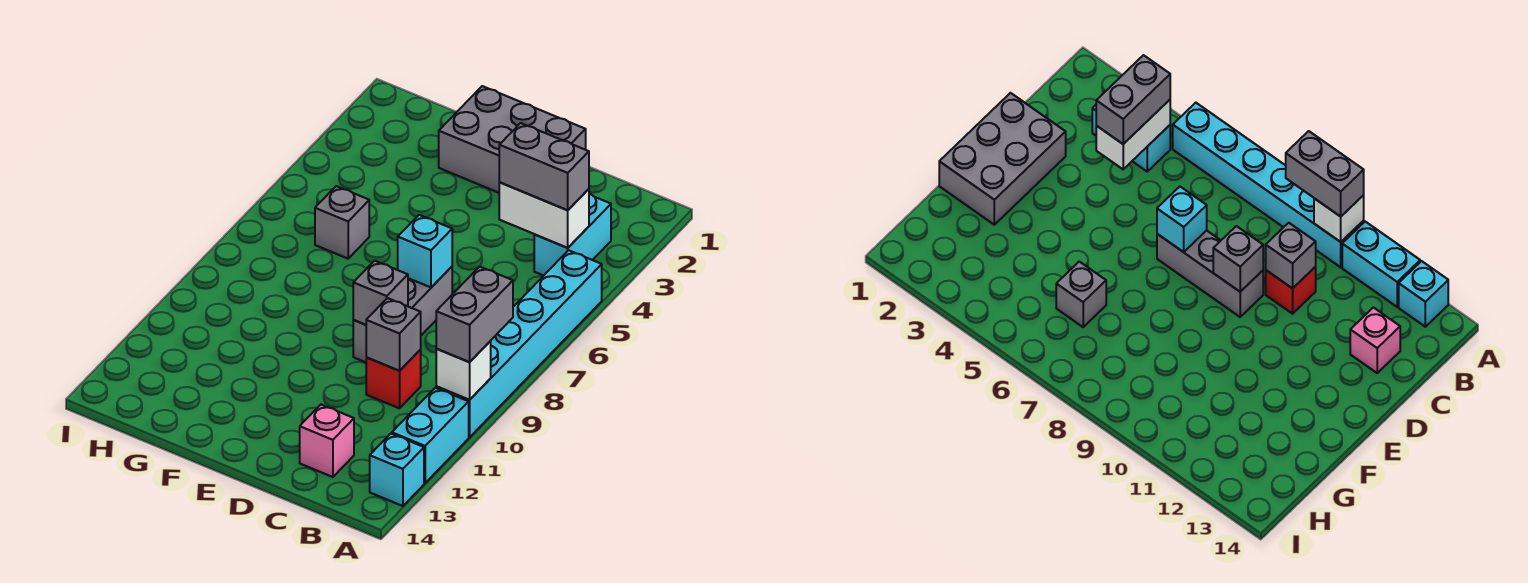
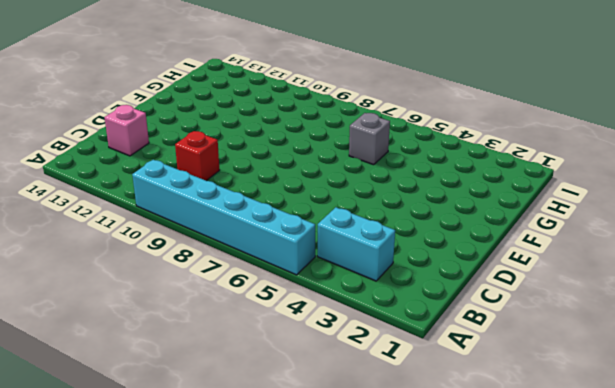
none -> cyan 1x2 brick [392,388,469,483]
none -> cyan 1x1 brick [370,434,424,506]
none -> grey 2x3 brick [439,86,586,193]

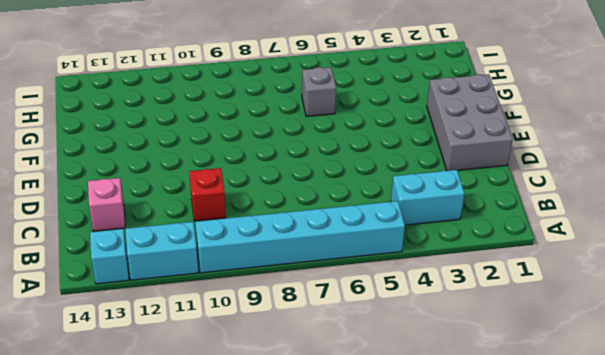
none -> grey 1x3 brick [353,267,452,362]
none -> white 1x1 brick [436,341,491,400]
none -> white 1x2 brick [499,183,589,248]

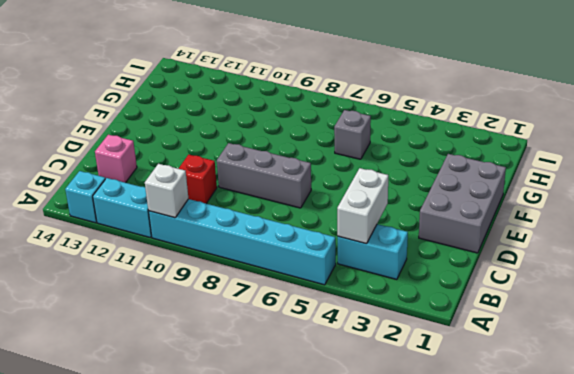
none -> grey 1x1 brick [366,298,421,371]
none -> cyan 1x1 brick [398,215,452,287]
none -> grey 1x1 brick [353,261,408,325]

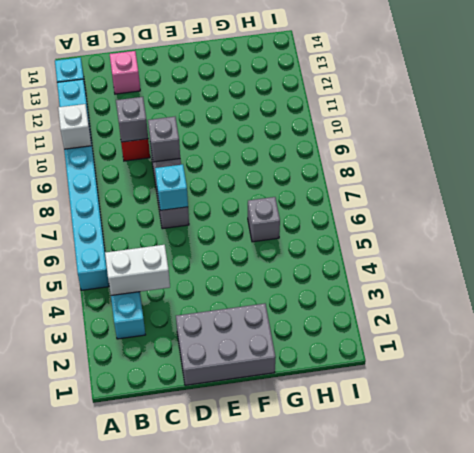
none -> grey 1x2 brick [436,267,513,362]
none -> grey 1x2 brick [499,123,589,210]

